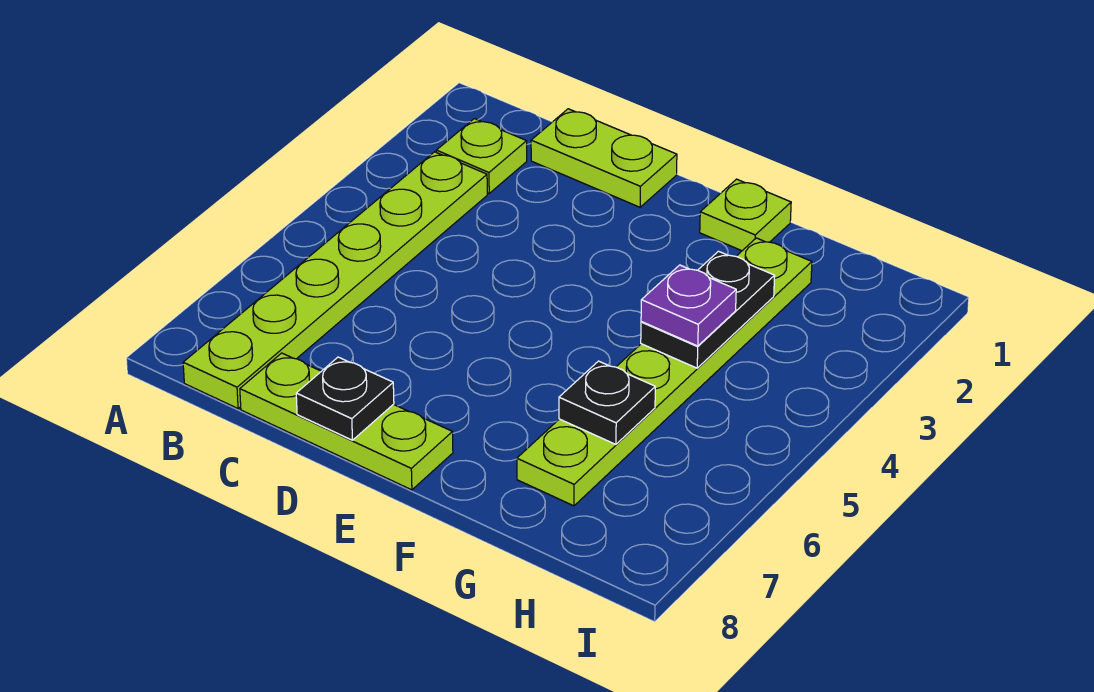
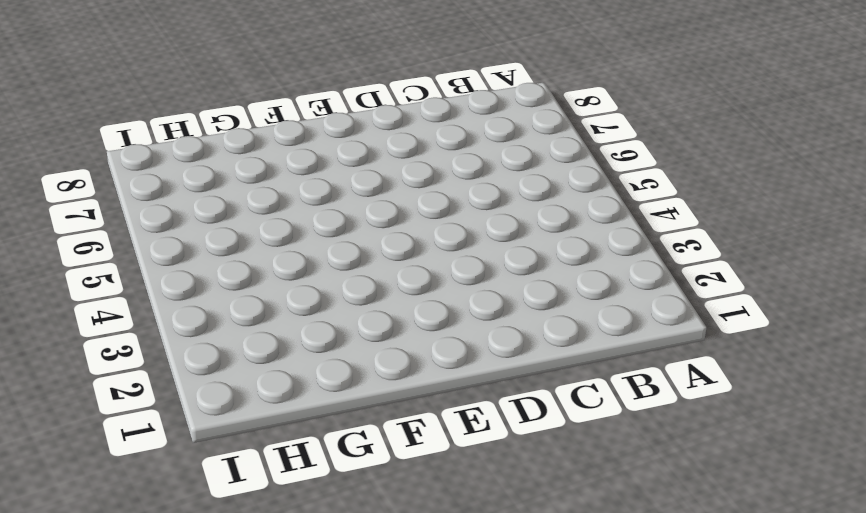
none -> lime 1x1 plate [436,119,527,193]
none -> lime 1x6 plate [183,152,487,408]

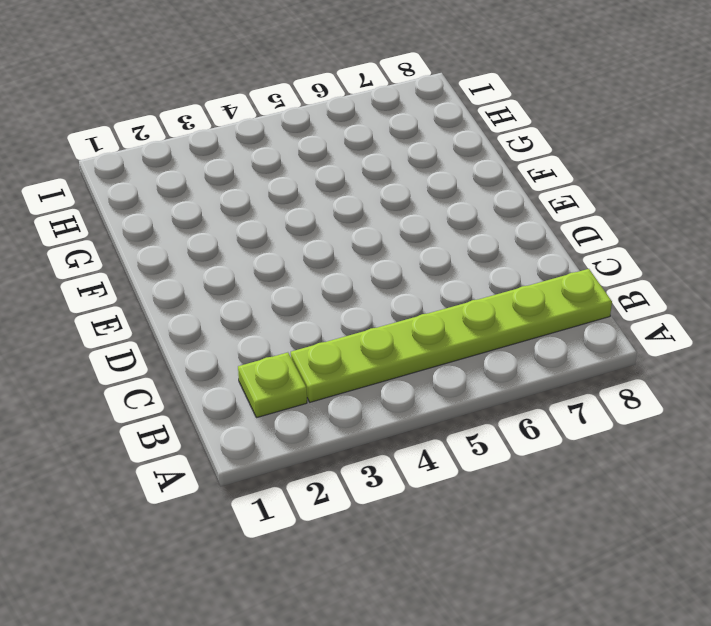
none -> lime 1x2 plate [531,109,677,207]
none -> lime 1x3 plate [240,353,453,490]

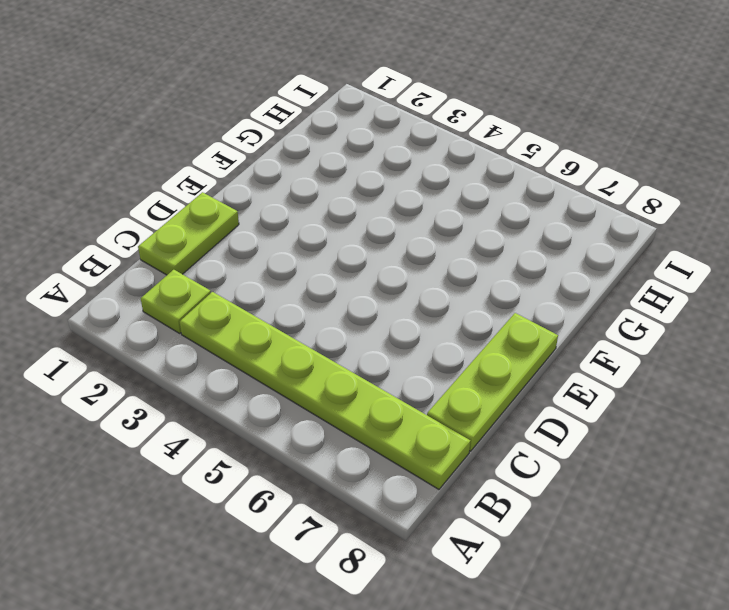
none -> lime 1x1 plate [700,179,791,251]
none -> lime 1x6 plate [517,238,812,506]

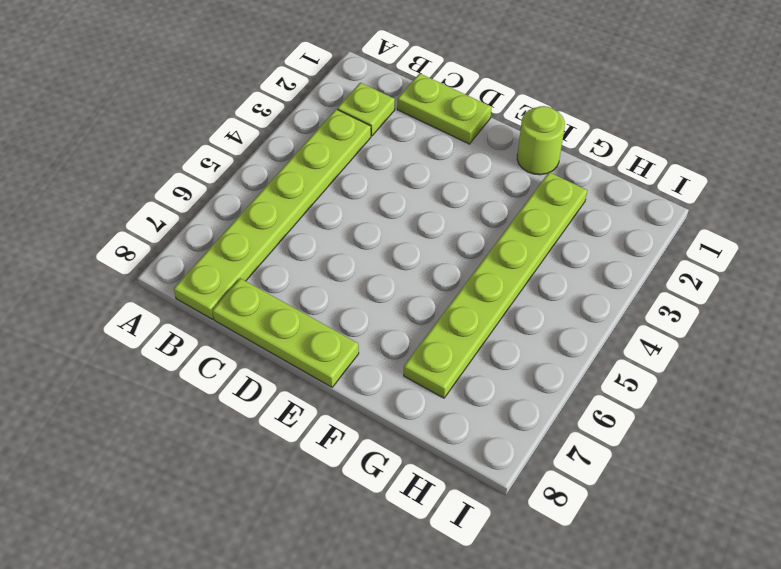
lime 1x1 round brick [517,106,565,175] -> lime 1x1 plate [700,179,791,251]
none -> black 1x1 plate [296,357,394,440]
none -> black 1x2 plate [641,251,775,368]

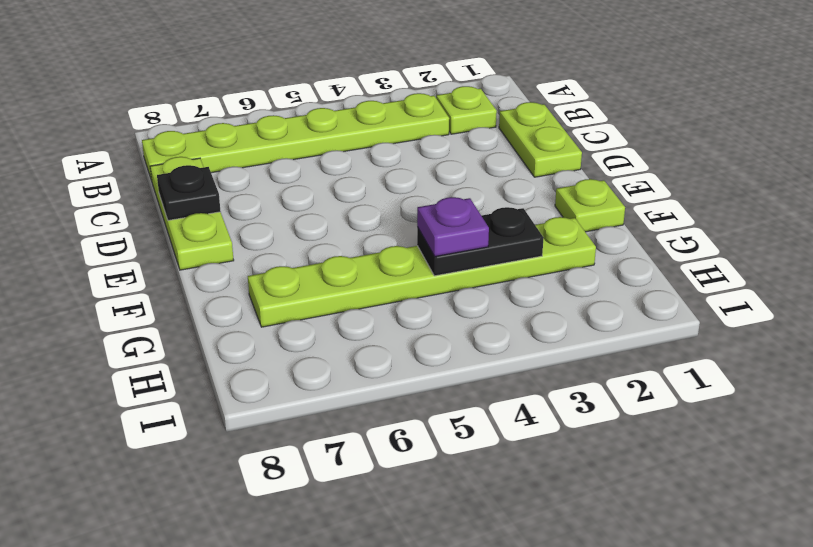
none -> black 1x1 plate [559,361,655,444]

